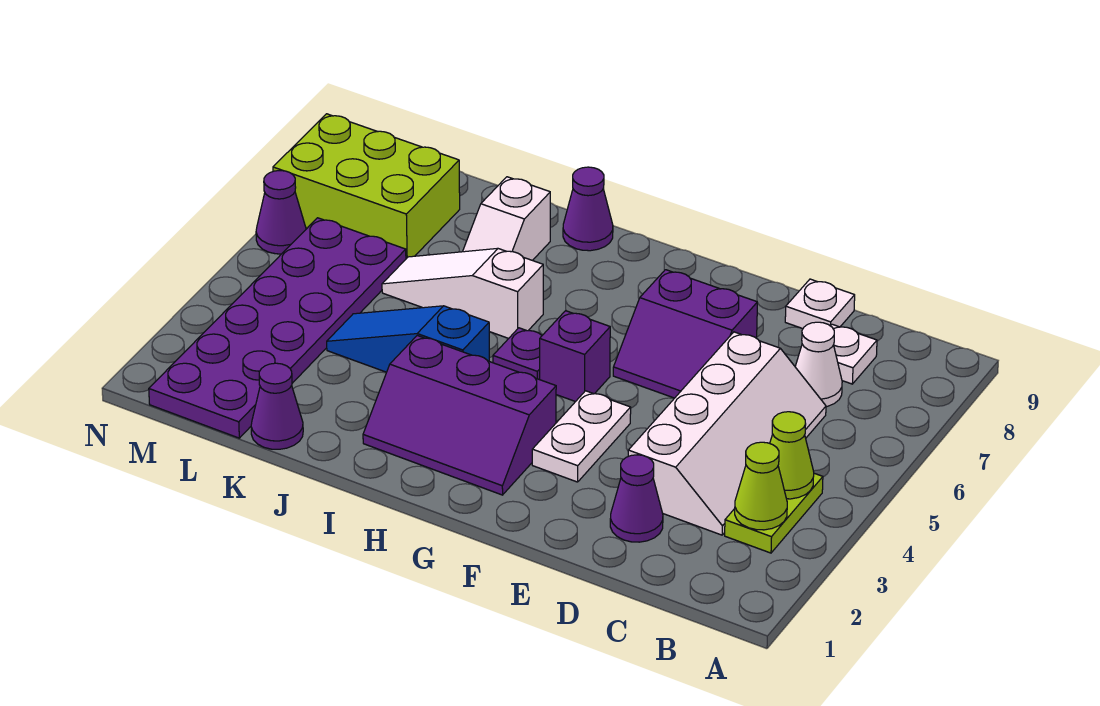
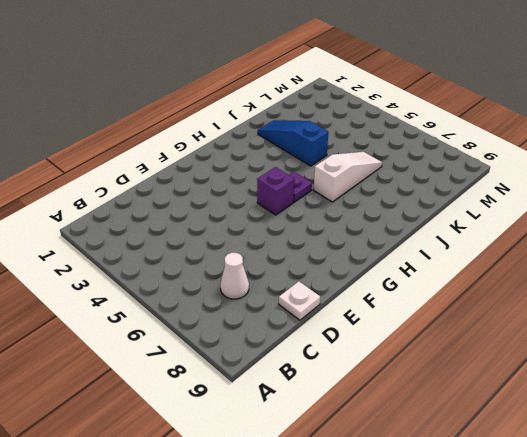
blue 1x3 slope [258,120,328,166] -> blue 1x3 slope turned to [327,306,489,372]
none -> lime 1x2 plate [725,473,823,553]
none -> white 2x4 slope [628,332,826,535]
none -> white 1x1 plate [831,324,877,384]

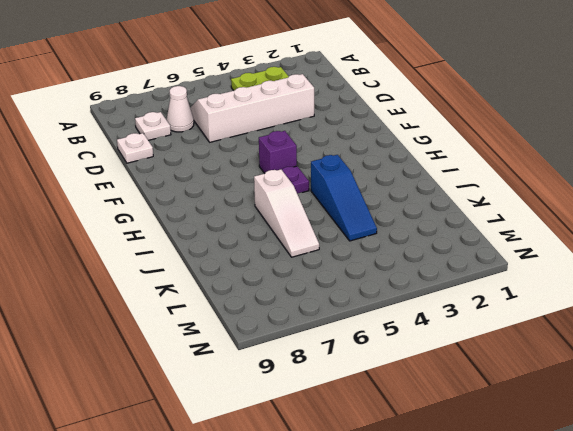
none -> purple 1x1 cone [610,455,663,542]
none -> purple 2x2 slope [613,270,757,398]
none -> white 1x2 plate [532,391,631,482]

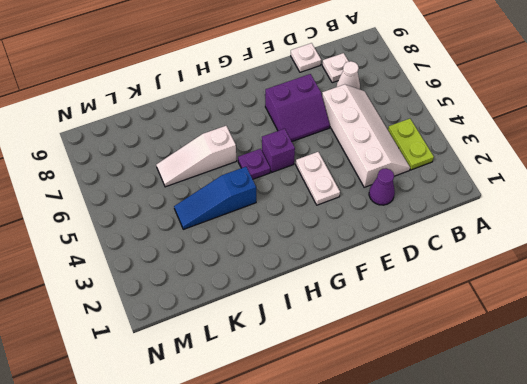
none -> purple 2x3 slope [363,336,556,495]
none -> purple 1x1 cone [563,167,613,251]
none -> white 1x2 slope [463,177,550,261]

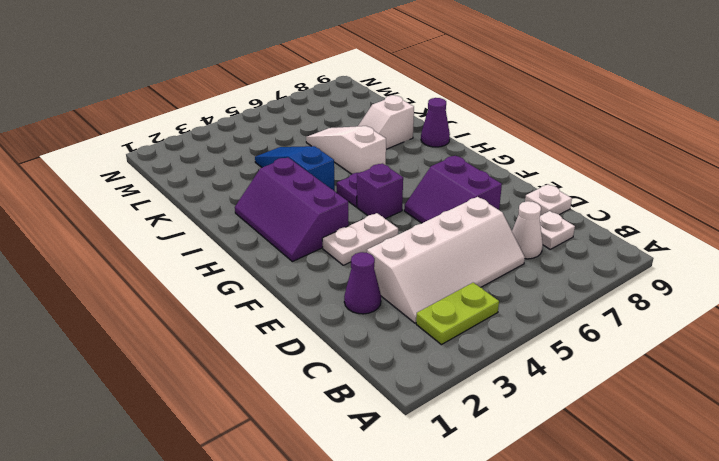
none -> purple 1x1 cone [251,363,303,449]
none -> purple 2x6 plate [149,218,406,438]
none -> lime 2x3 brick [273,114,460,259]

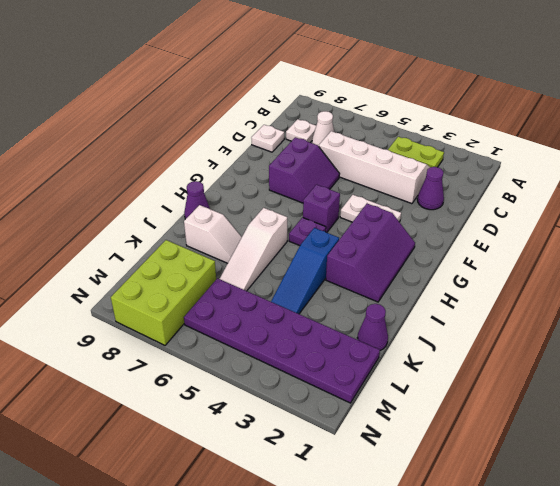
none -> purple 1x1 cone [256,171,306,254]
none -> lime 1x1 cone [735,442,787,530]
none -> lime 1x1 cone [770,412,814,499]

